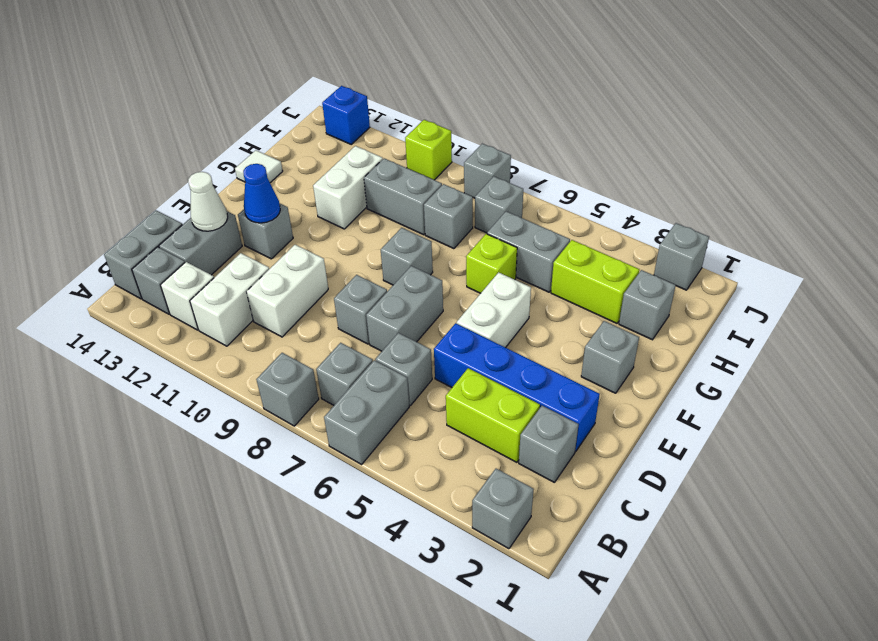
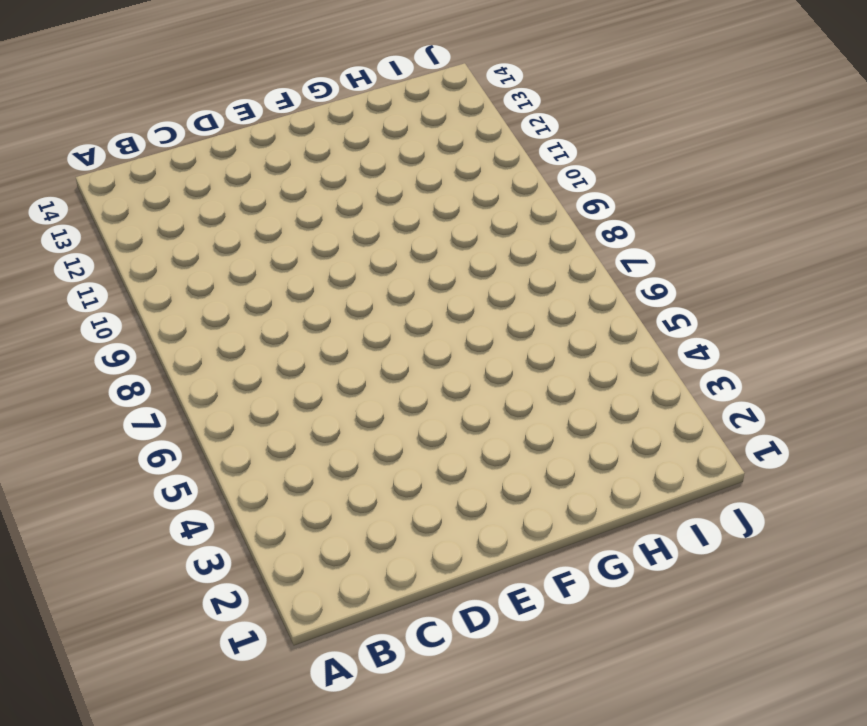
none -> grey 1x1 brick [472,469,534,549]
none -> grey 1x2 brick [324,360,409,464]
none -> grey 1x1 brick [256,353,319,426]
none -> grey 1x1 brick [316,343,373,405]

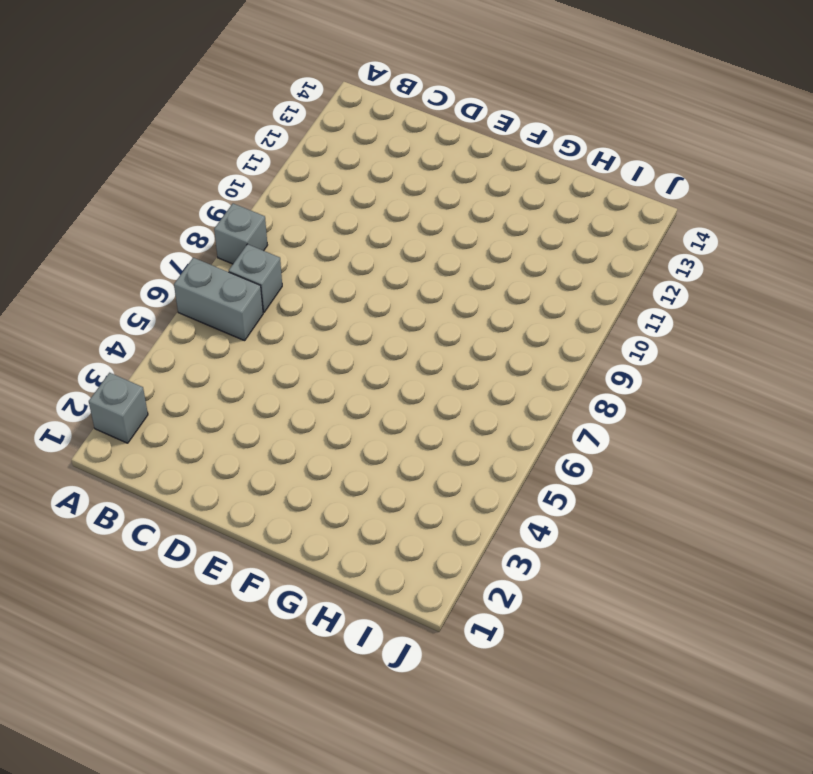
none -> white 1x2 brick [190,253,269,346]
none -> white 1x1 brick [161,262,214,330]
none -> grey 1x1 brick [132,247,185,314]
none -> grey 1x2 brick [104,210,182,299]

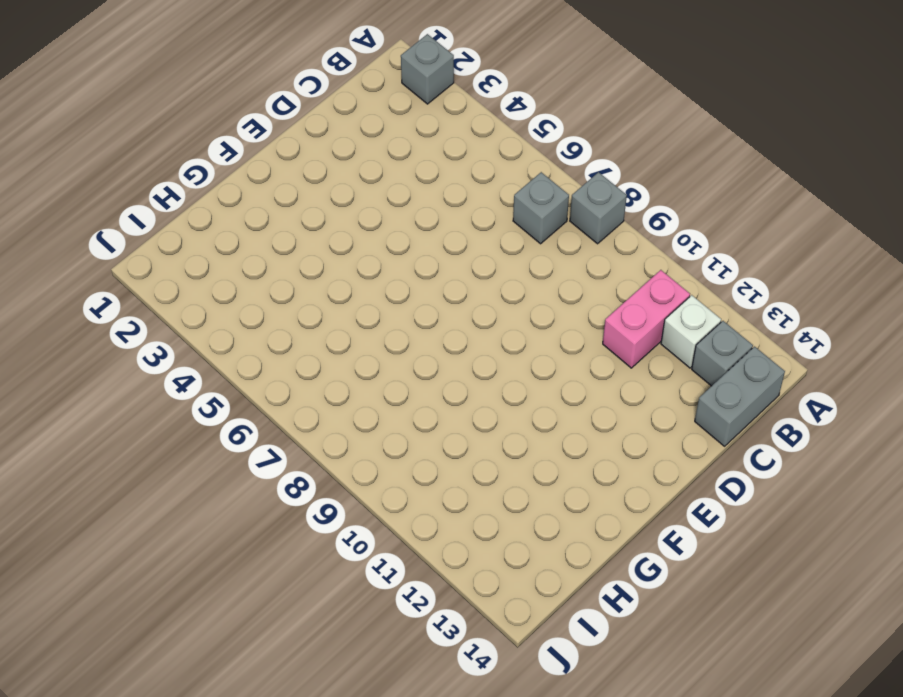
pink 1x2 brick [603,270,690,368] -> white 1x2 brick [190,253,269,346]
none -> grey 1x2 brick [324,360,409,464]
none -> grey 1x1 brick [519,406,579,483]
none -> lime 1x2 brick [446,368,540,462]
none -> grey 1x1 brick [375,333,432,405]

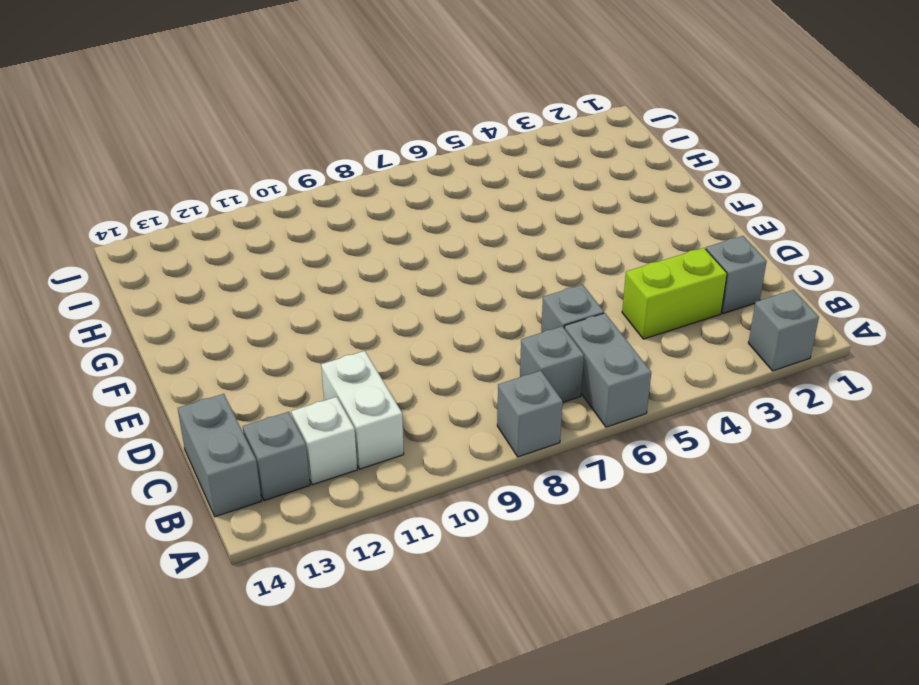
none -> white 1x2 brick [247,245,328,337]
none -> grey 1x2 brick [159,211,242,275]
none -> blue 1x4 brick [434,323,600,452]
none -> grey 1x2 brick [366,266,443,351]

